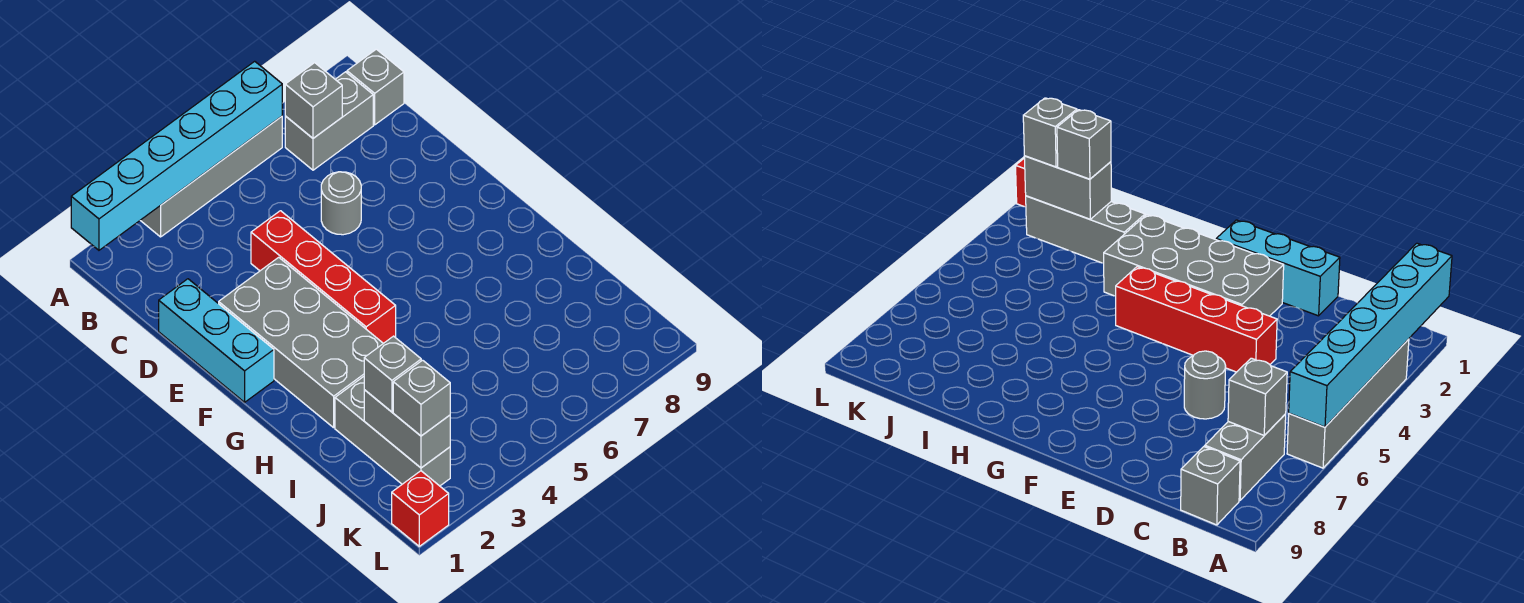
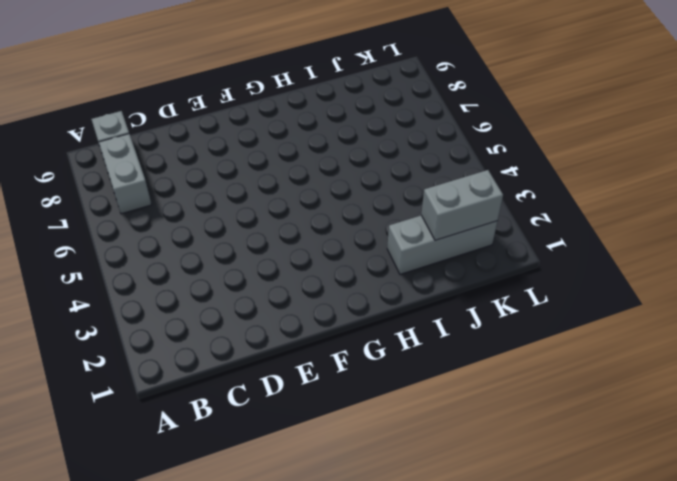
none -> grey 1x4 brick [140,116,282,237]
none -> cyan 1x3 brick [159,279,274,402]
none -> red 1x4 brick [251,211,396,343]

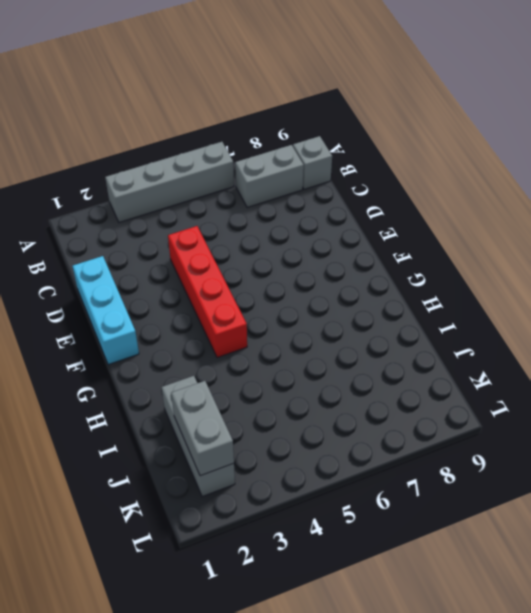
none -> grey 1x1 round brick [321,172,361,235]
none -> grey 2x4 brick [219,257,383,428]
none -> red 1x1 brick [392,471,449,546]

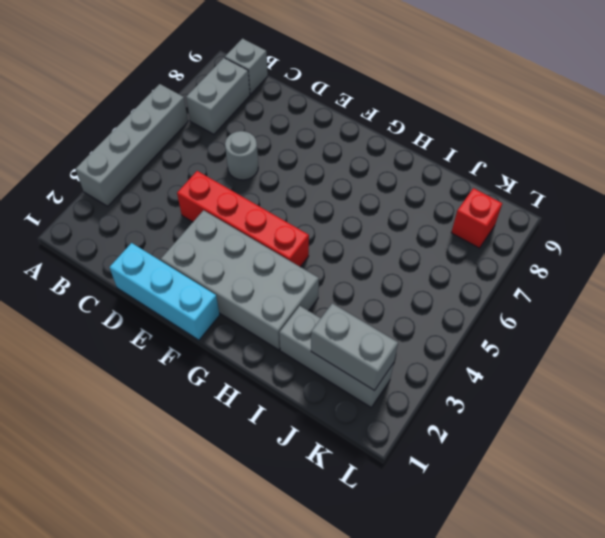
red 1x1 brick [451,188,502,248] -> red 1x1 brick moved to [392,471,449,546]
none -> cyan 1x6 brick [71,61,282,250]
none -> grey 1x1 brick [285,63,342,138]
none -> grey 1x1 brick [364,336,421,412]

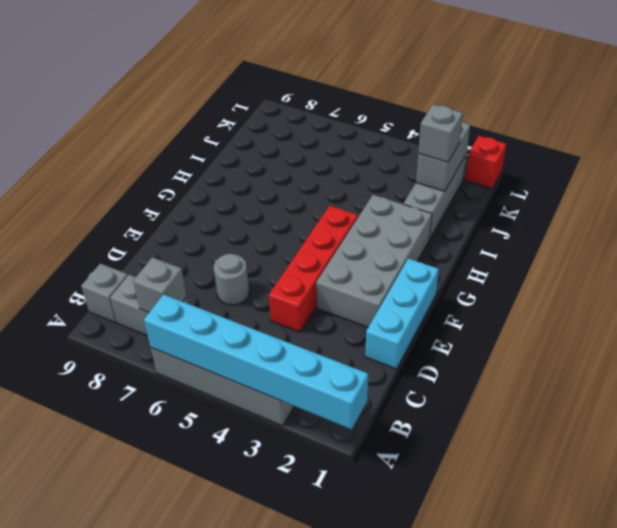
none -> grey 1x1 brick [393,360,450,436]

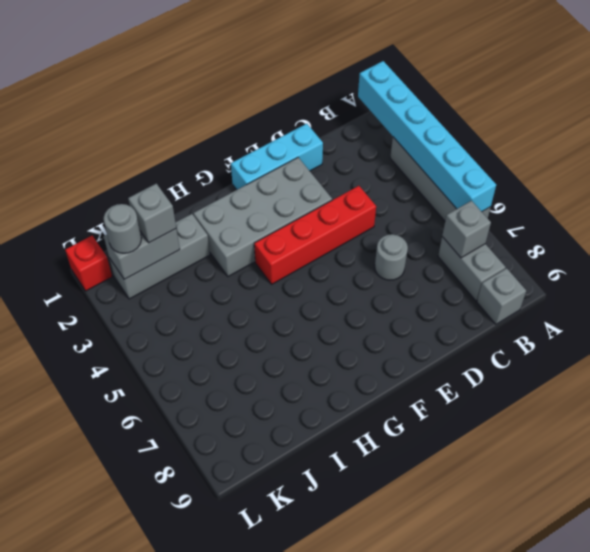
grey 1x1 round brick [104,204,141,253] -> grey 1x1 brick [393,360,450,436]

